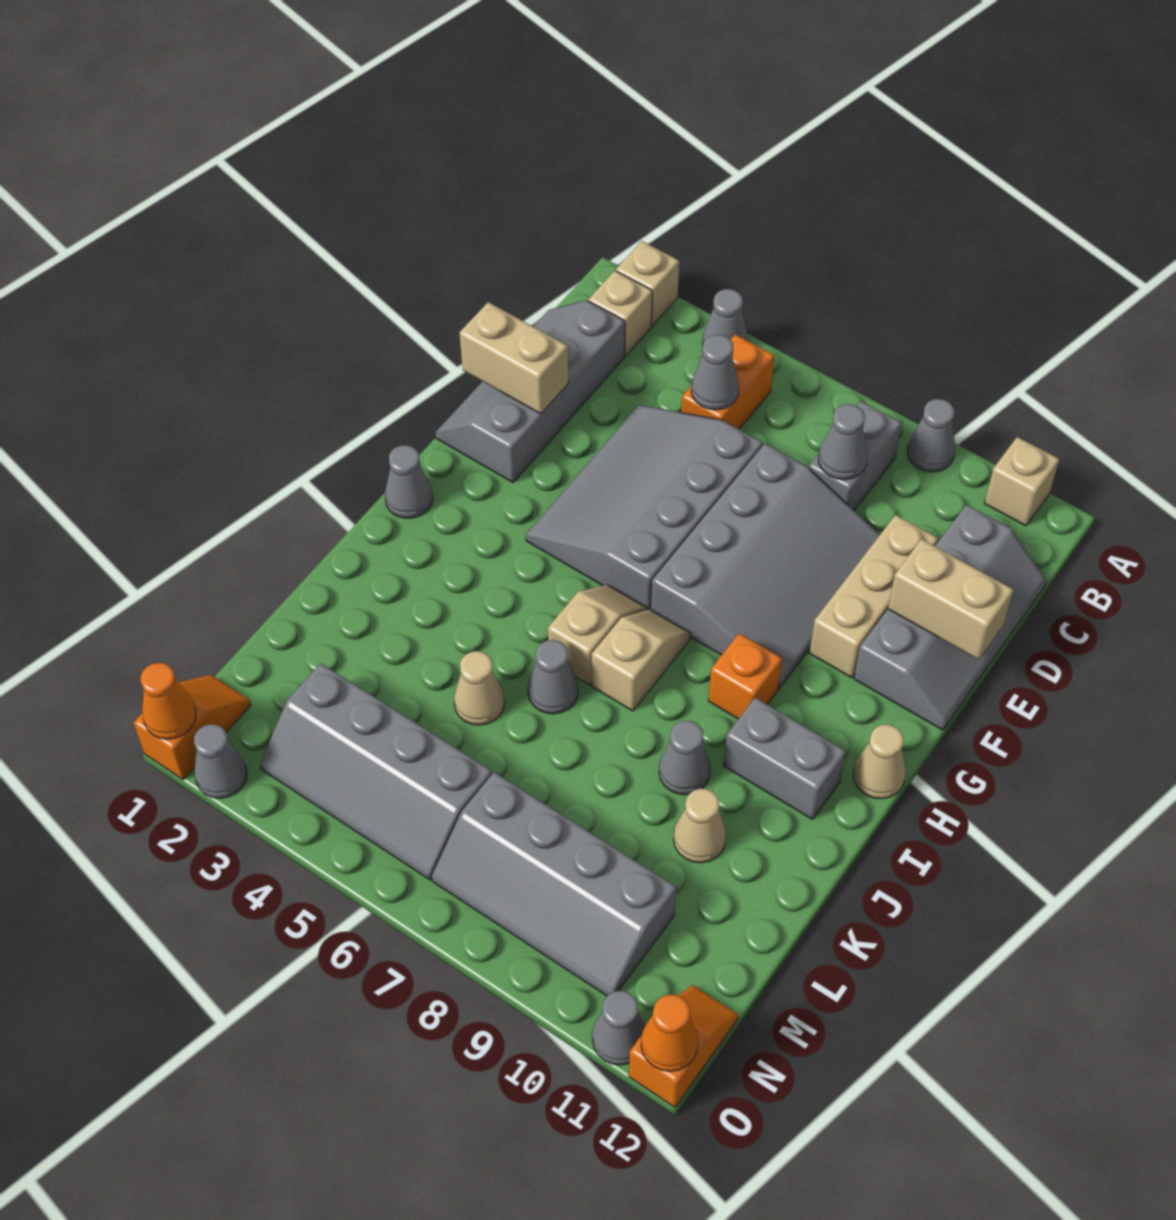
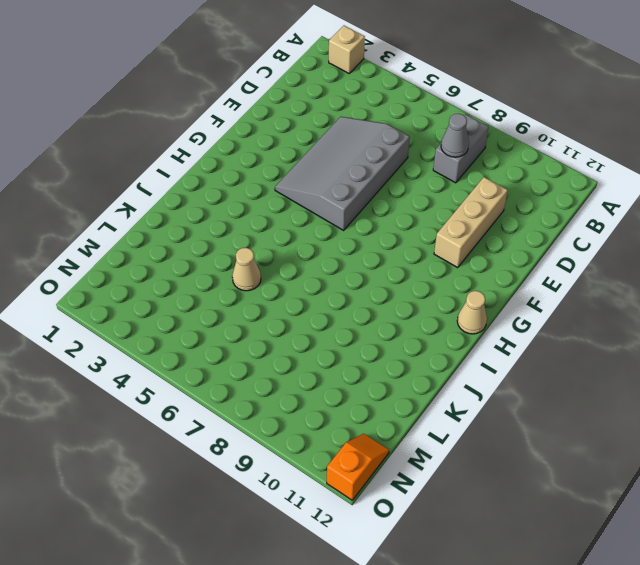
none -> grey 1x1 cone [703,289,748,343]
none -> grey 1x1 cone [907,399,955,472]
none -> tan 1x1 brick [985,437,1059,526]
none -> tan 1x1 brick [588,271,652,356]

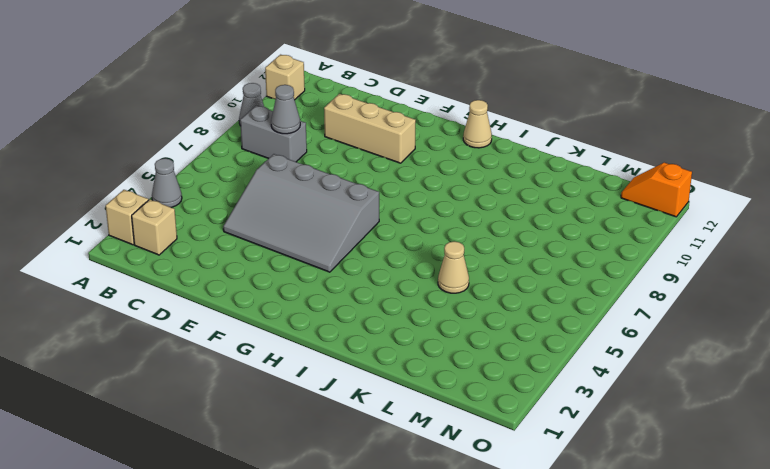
none -> orange 1x2 brick [681,334,774,429]
none -> grey 2x4 slope [436,300,625,482]
none -> grey 2x4 slope [854,505,1047,730]
none -> grey 3x4 slope [651,444,880,688]

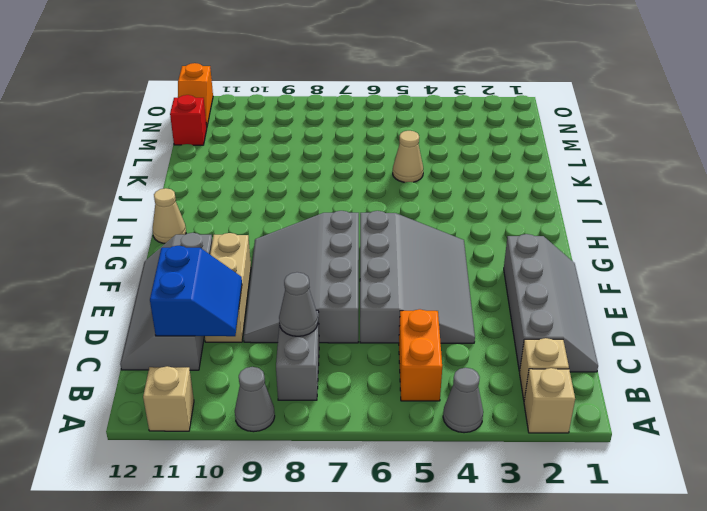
blue 2x2 slope [150,246,242,336] -> none
red 1x1 brick [170,95,207,145] -> none
none -> grey 1x1 cone [385,445,433,518]
none -> tan 1x2 slope [548,585,648,685]
none -> tan 1x2 slope [592,610,691,711]
none -> orange 1x1 brick [708,633,782,719]

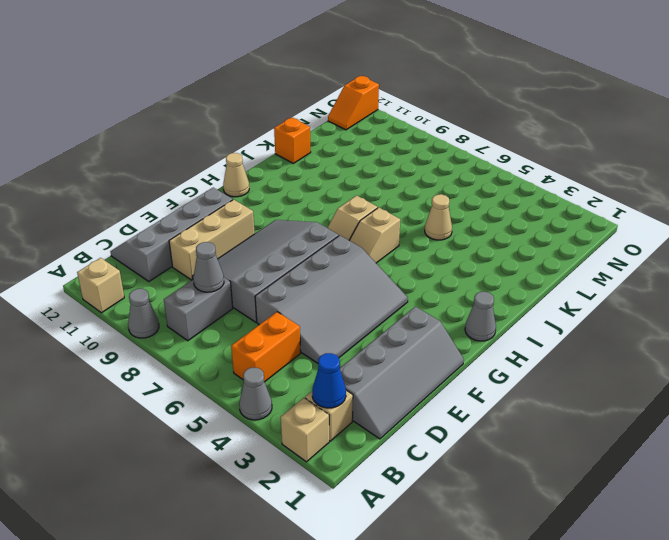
blue 1x1 cone [312,353,346,408] -> none
orange 1x1 brick [274,117,311,163] -> orange 1x1 brick moved to [708,633,782,719]
none -> grey 1x2 brick [724,698,846,819]
none -> grey 1x1 cone [528,640,578,714]
none -> grey 1x1 cone [659,721,711,795]
none -> tan 1x1 cone [673,789,726,863]

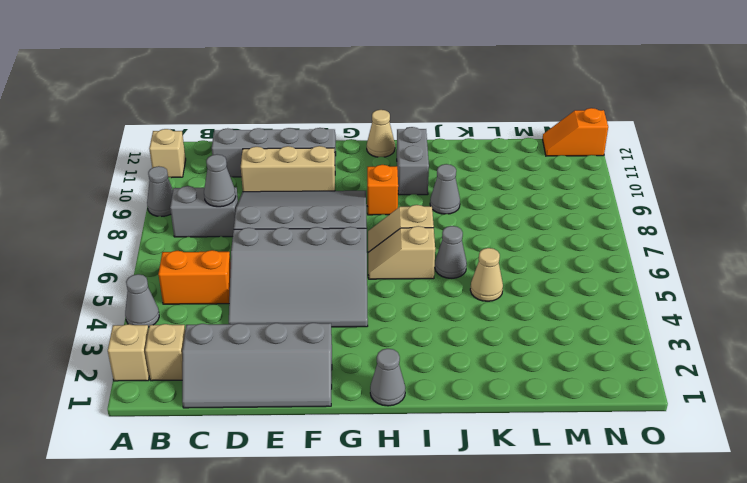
none -> tan 1x1 cone [673,789,726,863]
none -> grey 2x4 slope [260,663,492,880]
none -> grey 2x4 slope [432,772,676,996]
none -> orange 1x2 slope [134,675,251,780]

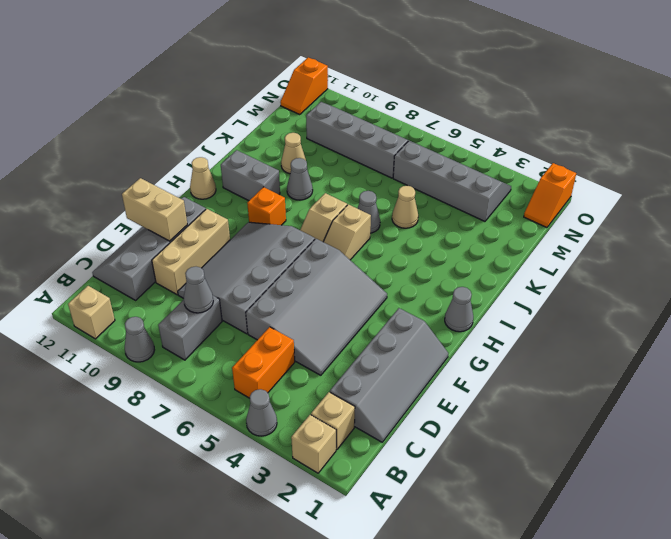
none -> grey 1x1 cone [194,724,247,798]
none -> grey 1x1 cone [592,991,645,1065]
none -> grey 1x1 cone [691,335,739,410]
none -> tan 1x2 brick [460,302,568,414]

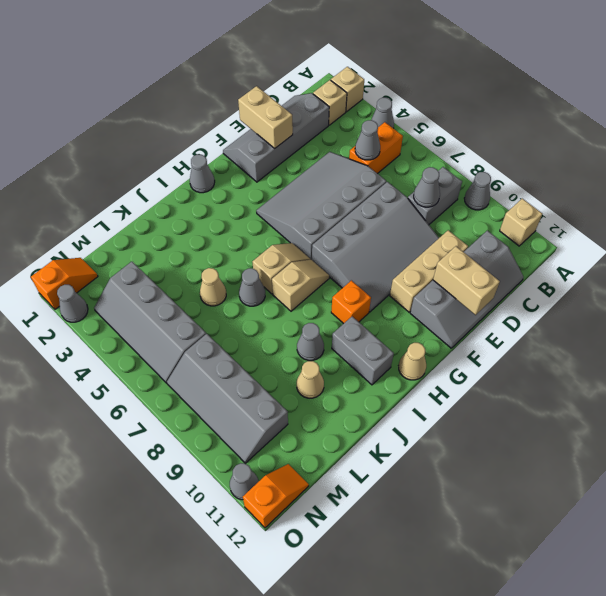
none -> orange 1x1 cone [141,663,196,739]
none -> orange 1x1 cone [641,995,698,1071]

